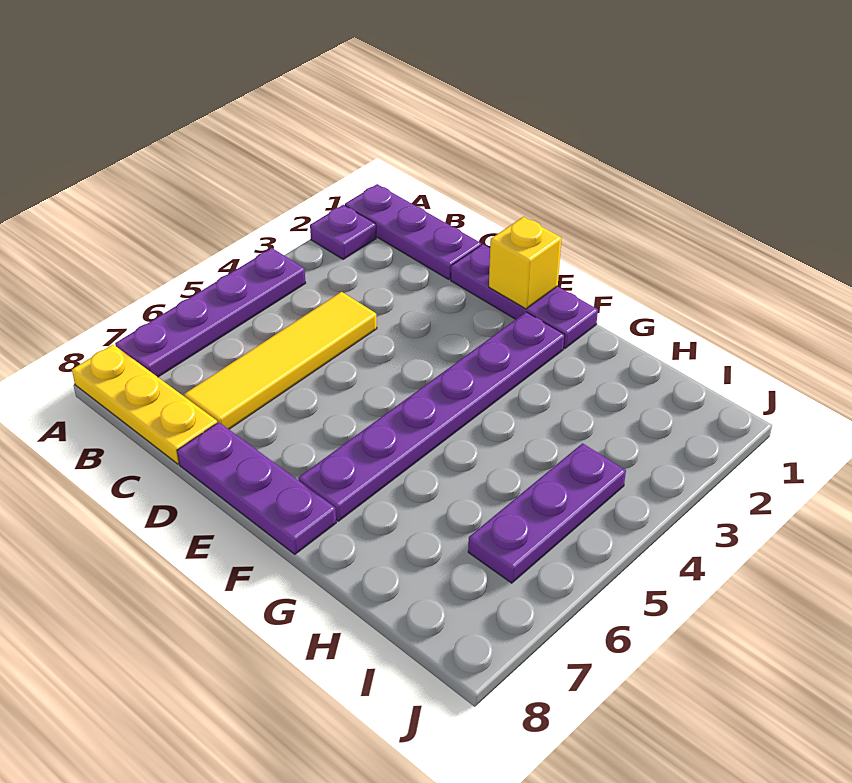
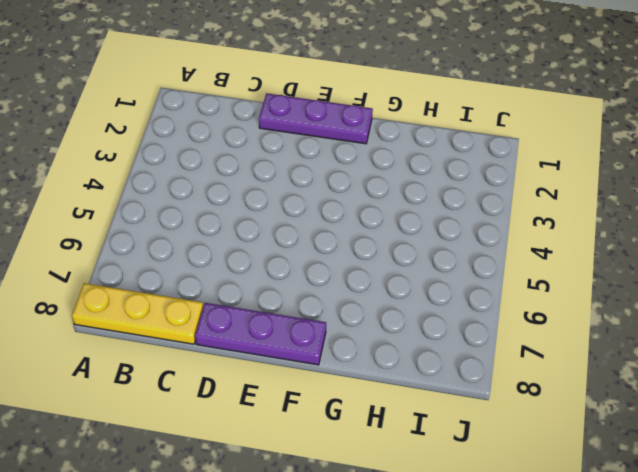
none -> purple 1x3 plate [345,184,481,280]
none -> purple 1x1 plate [310,205,376,259]

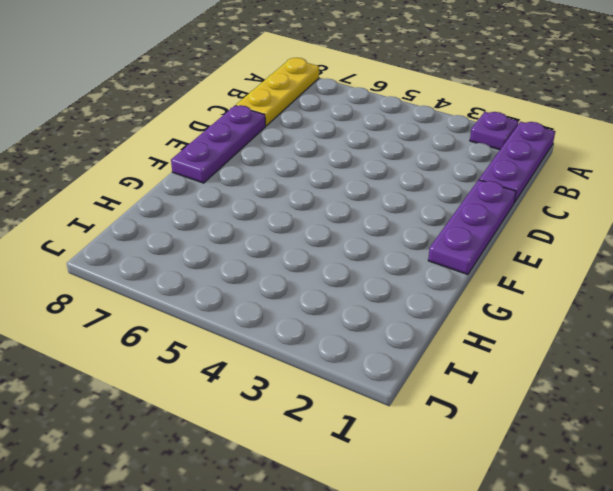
none -> purple 1x4 plate [115,248,306,377]
none -> yellow 1x4 tile [184,292,377,429]

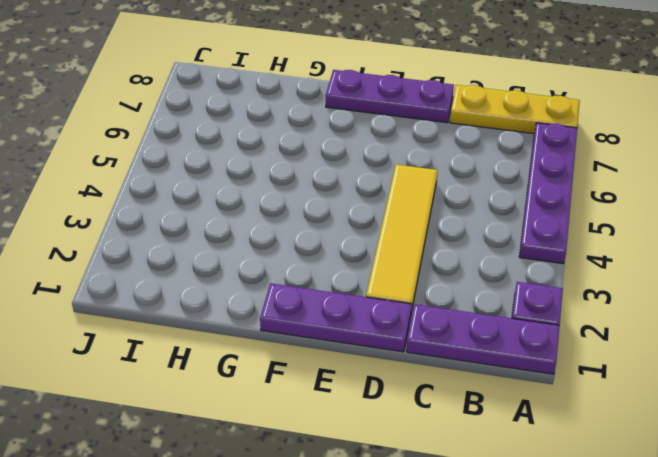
yellow 1x4 tile [366,164,437,312] -> yellow 1x4 tile moved to [184,292,377,429]
none -> purple 1x6 plate [298,312,565,521]
none -> purple 1x3 plate [468,443,626,583]

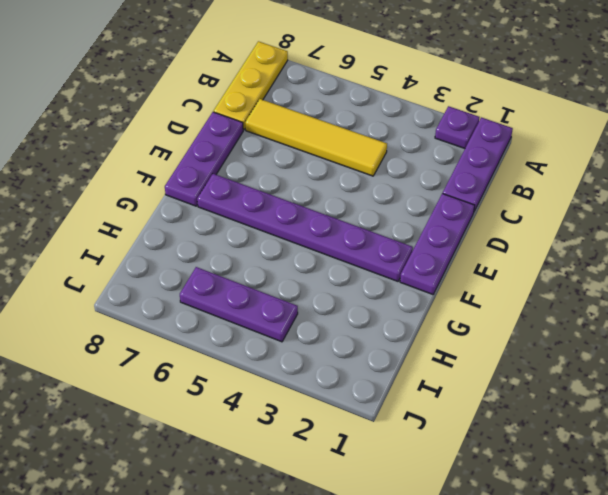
none -> purple 1x4 plate [115,248,306,377]
none -> yellow 1x1 brick [489,217,562,309]

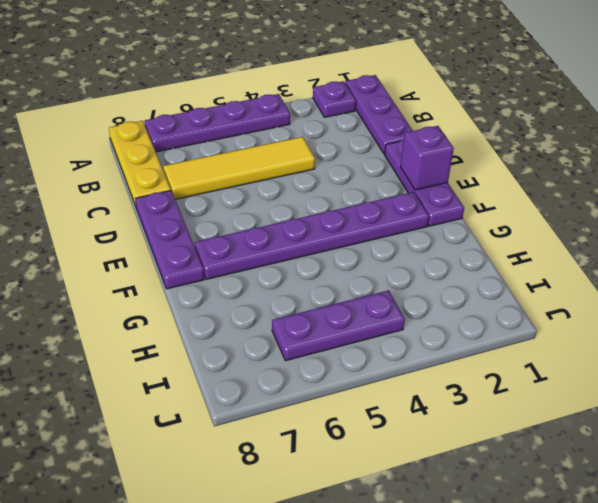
purple 1x1 brick [401,126,454,190] -> yellow 1x1 brick [489,217,562,309]

